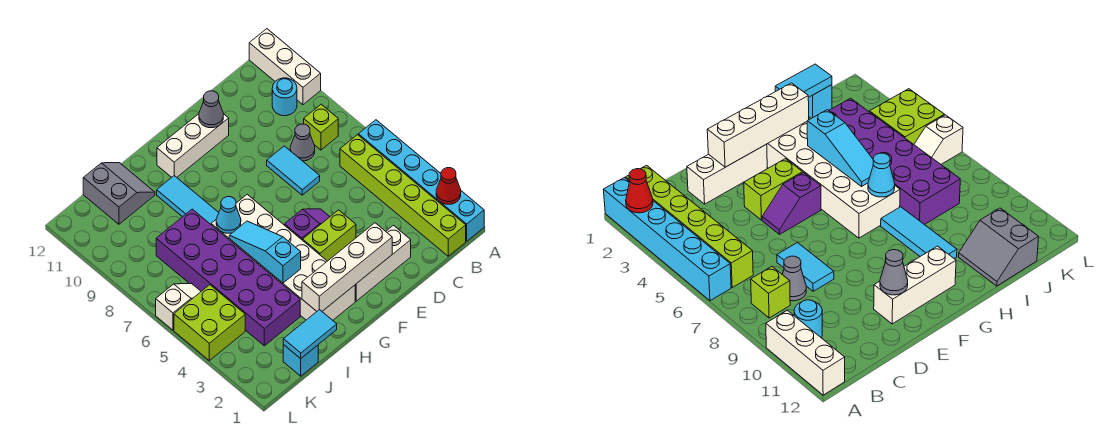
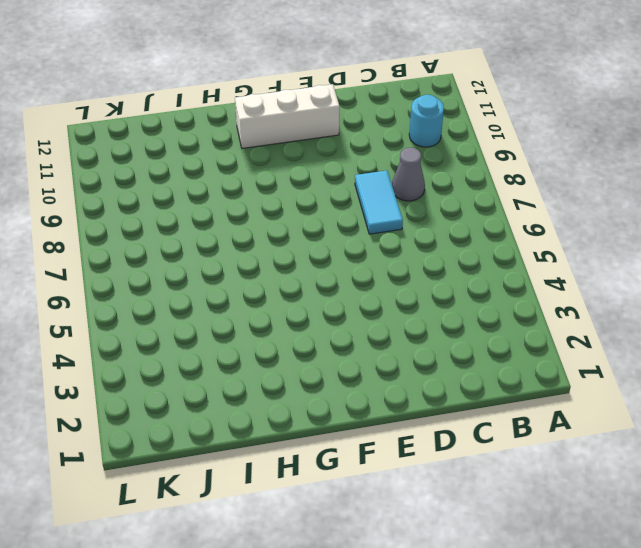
none -> cyan 1x6 brick [358,120,484,241]
none -> white 1x3 brick [249,29,321,105]
none -> lime 1x6 brick [340,135,466,256]

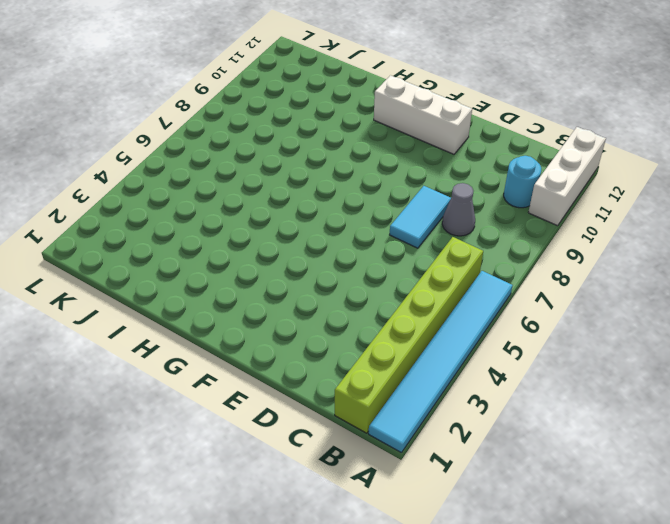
cyan 1x6 tile [369,271,513,453] -> cyan 1x6 brick [358,120,484,241]
none -> lime 1x1 brick [304,104,338,150]
none -> white 1x3 brick [355,225,411,301]
none -> lime 1x2 brick [303,210,356,261]

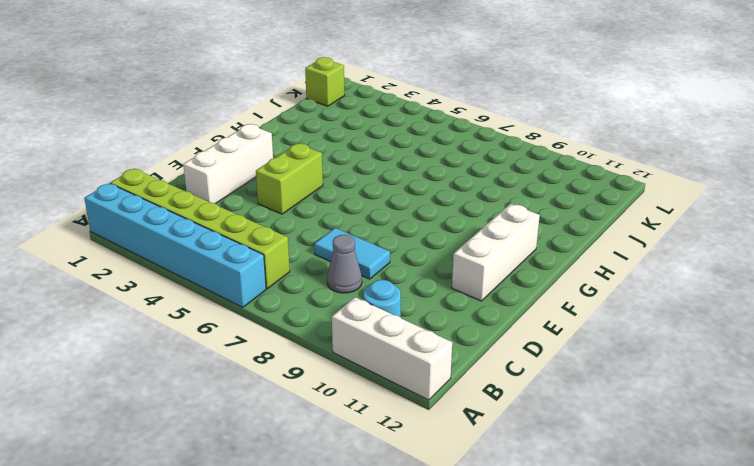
lime 1x1 brick [305,57,345,106] -> lime 1x1 brick moved to [304,104,338,150]
none -> purple 1x2 slope [284,209,330,240]
none -> white 2x6 brick [211,194,355,320]
none -> cyan 1x3 tile [157,176,219,224]

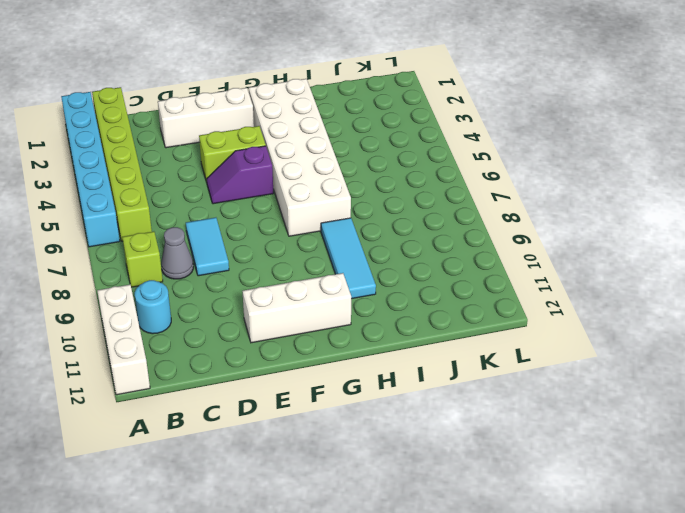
none -> purple 2x6 brick [156,209,300,346]
none -> grey 2x2 slope [83,163,155,224]
none -> cyan 1x1 brick [283,345,318,376]

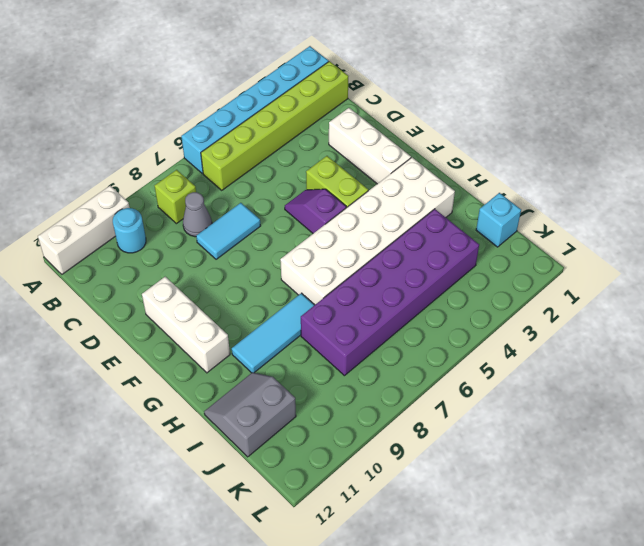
none -> lime 2x2 brick [174,285,245,360]
none -> white 1x2 slope [156,284,201,330]
none -> red 1x1 cone [436,168,461,204]

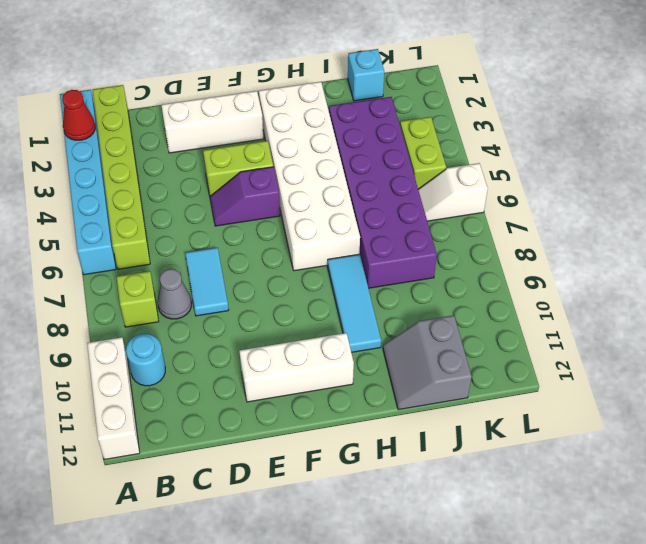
lime 1x2 brick [400,117,446,189] -> lime 2x2 brick [174,285,245,360]
none -> white 1x4 brick [302,223,392,311]
none -> grey 1x1 cone [199,91,223,128]
none -> cyan 1x3 slope [229,221,301,283]

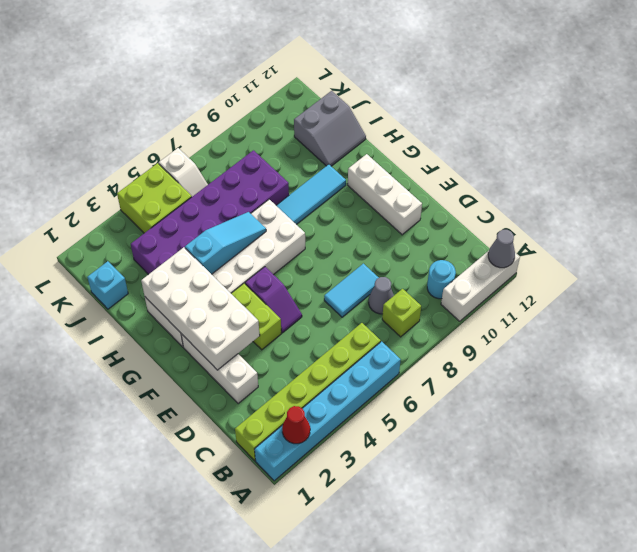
grey 1x1 cone [488,230,515,268] -> grey 1x1 cone moved to [199,91,223,128]
white 2x4 brick [141,247,260,370] -> white 1x4 brick [302,223,392,311]
none -> cyan 1x1 cone [216,197,241,233]
none -> cyan 1x2 tile [283,309,337,359]

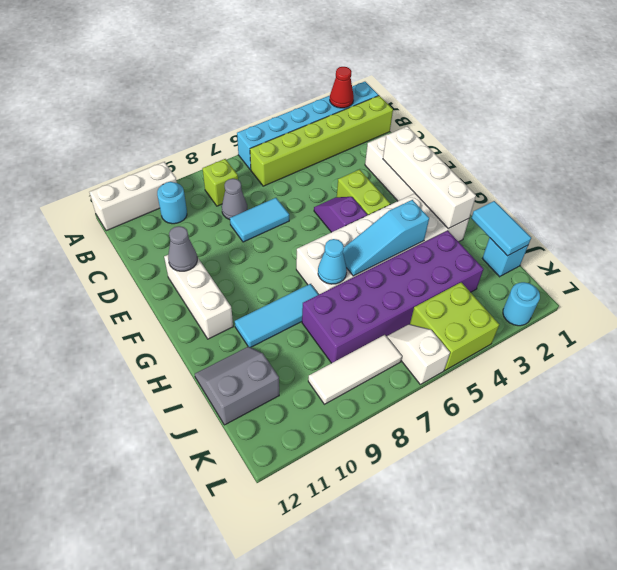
white 1x3 tile [308,335,402,404] -> none
cyan 1x1 round brick [503,282,540,326] -> none

